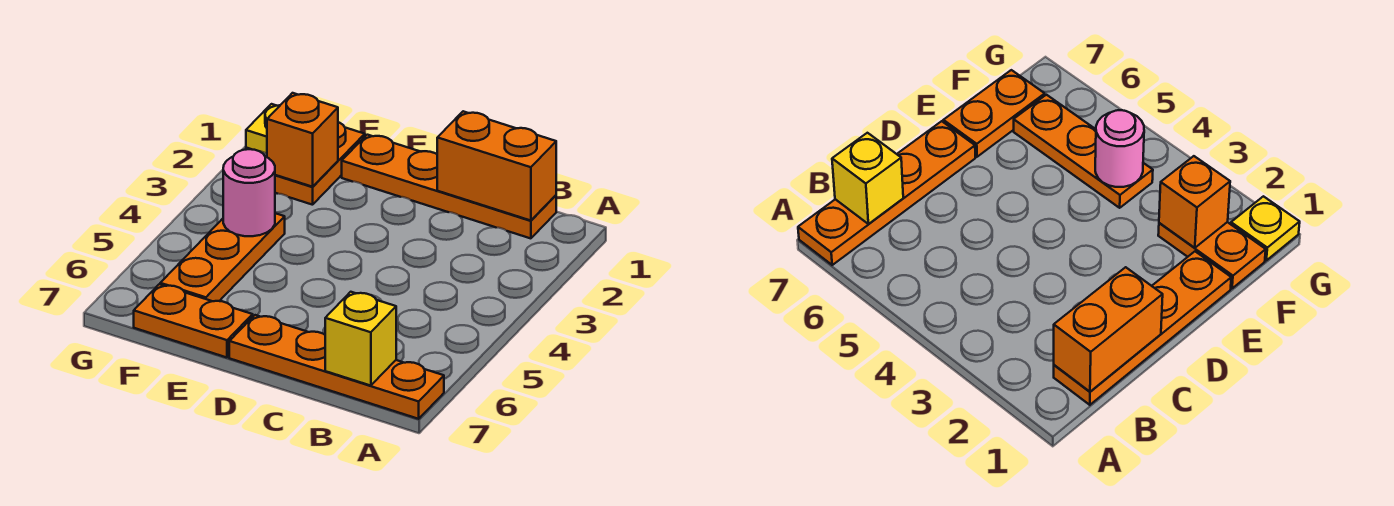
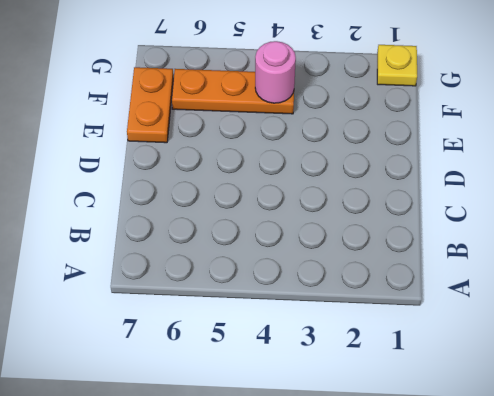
none -> orange 1x4 plate [229,315,444,419]
none -> orange 1x4 plate [342,135,556,238]

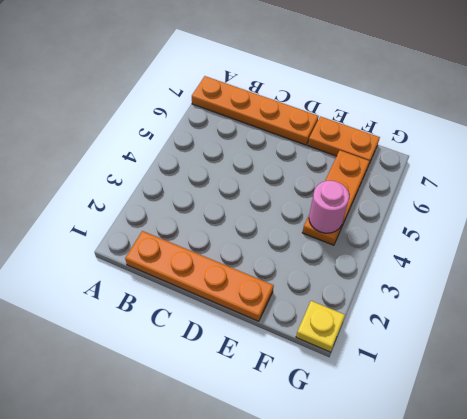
none -> orange 1x2 plate [275,122,365,205]
none -> orange 1x2 brick [437,111,556,221]

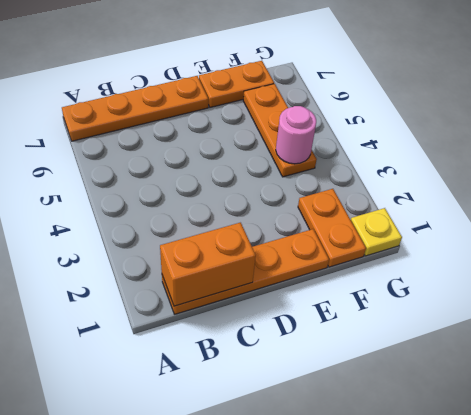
none -> yellow 1x1 brick [325,292,396,386]
none -> orange 1x1 brick [267,93,338,187]

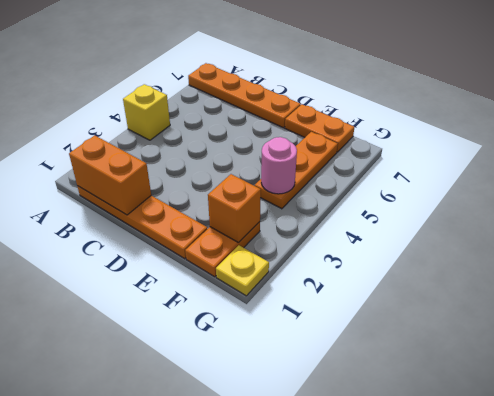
yellow 1x1 brick [123,84,170,140] -> yellow 1x1 brick moved to [325,292,396,386]

